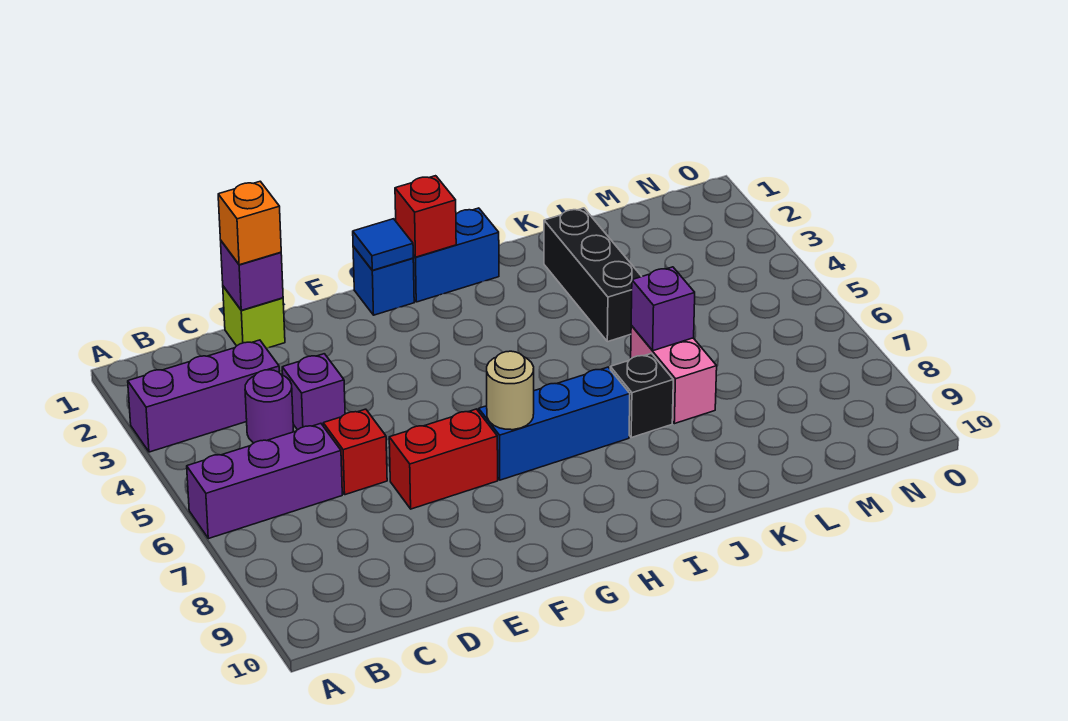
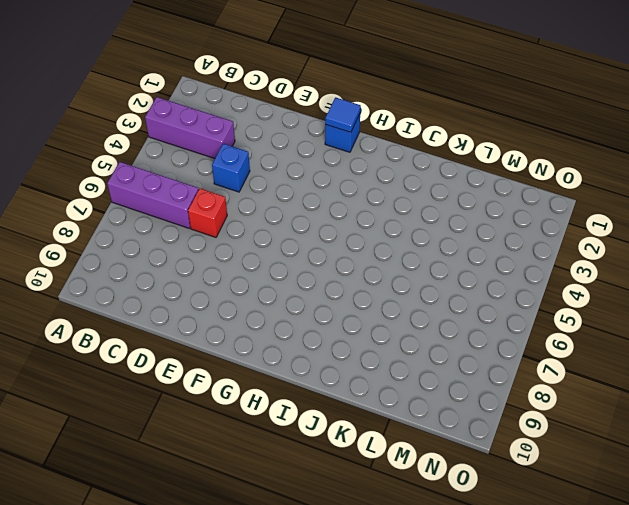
blue 1x1 brick [212,144,250,192] -> purple 1x1 brick [282,354,345,430]
none -> purple 1x1 round brick [245,370,293,443]
none -> lime 1x1 brick [223,286,285,348]
none -> red 1x2 brick [389,409,498,509]

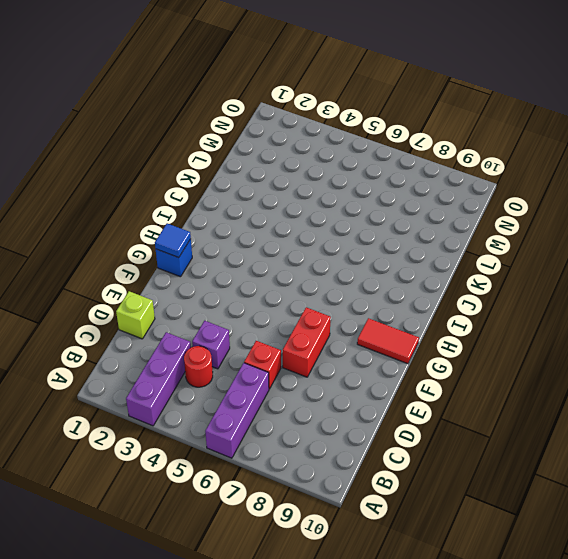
red 1x1 round brick [184,346,213,387] -> purple 1x1 round brick [245,370,293,443]
red 1x2 tile [357,318,419,364] -> none
none -> blue 1x3 brick [479,367,630,480]
none -> blue 1x2 brick [413,208,499,302]
none -> black 1x1 brick [610,353,673,438]

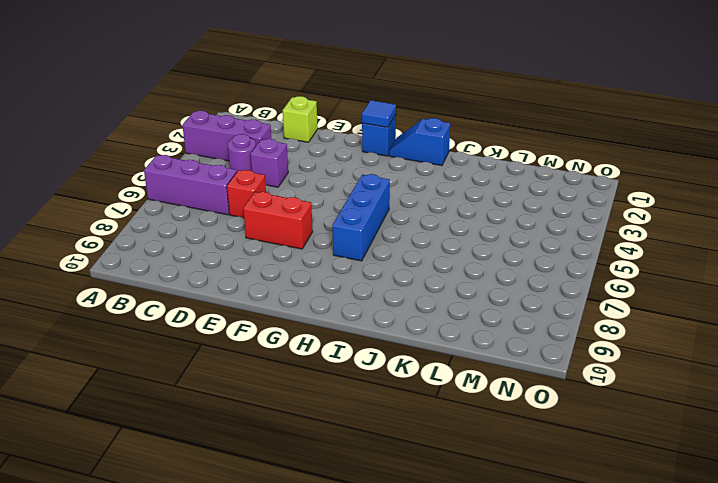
blue 1x2 slope [389,118,450,166] -> blue 1x2 brick [413,208,499,302]
blue 1x3 brick [332,174,390,261] -> blue 1x3 brick turned to [479,367,630,480]
none -> black 1x1 brick [610,353,673,438]
none -> black 1x3 brick [544,208,642,342]
none -> pink 1x2 brick [631,326,717,424]

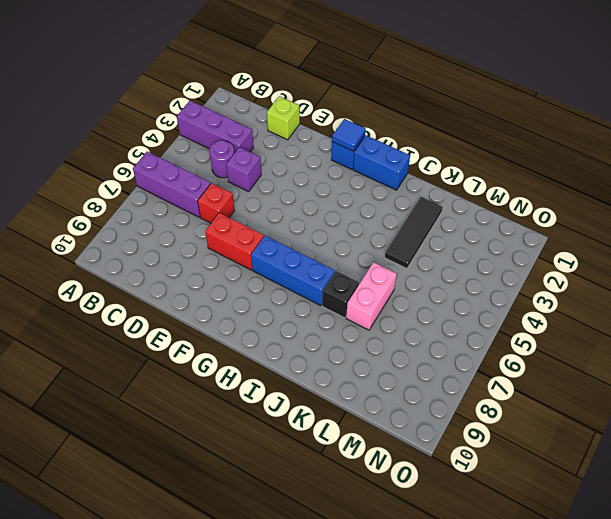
black 1x3 tile [385,197,443,268] -> black 1x3 brick [544,208,642,342]
none -> purple 1x1 brick [221,241,283,310]
none -> tan 1x1 round brick [487,351,534,430]
none -> red 1x1 brick [395,176,456,257]

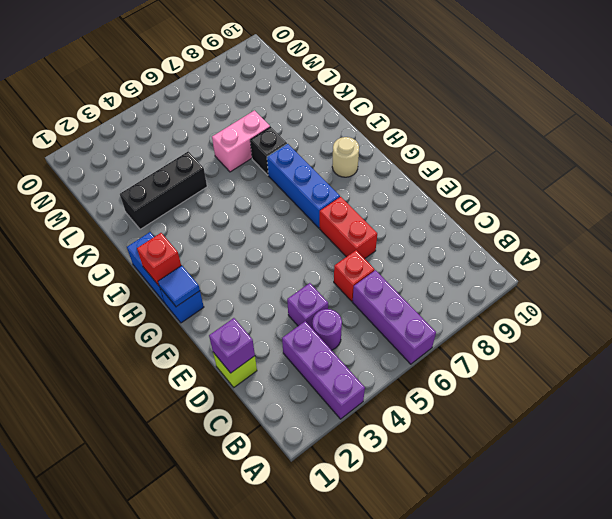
tan 1x1 round brick [332,137,359,177] -> tan 1x1 round brick moved to [487,351,534,430]
none -> purple 1x1 brick [631,267,695,351]
none -> orange 1x1 brick [218,181,281,265]

